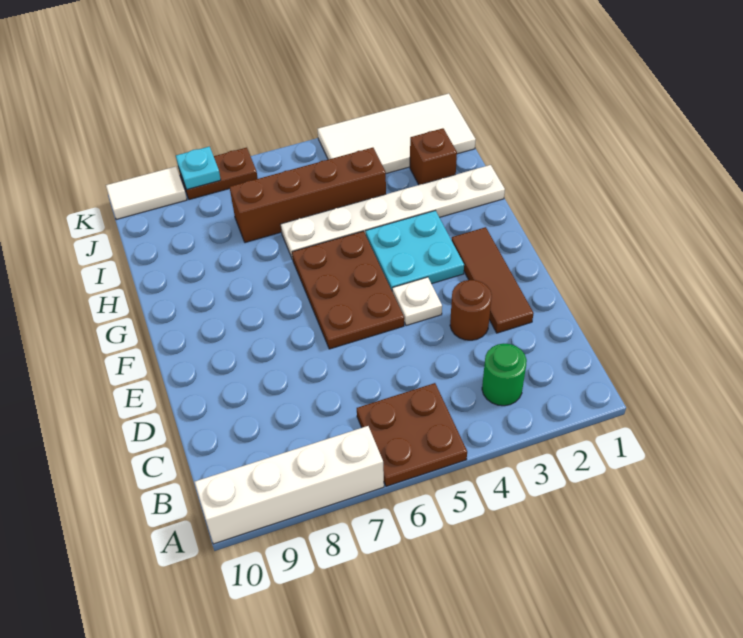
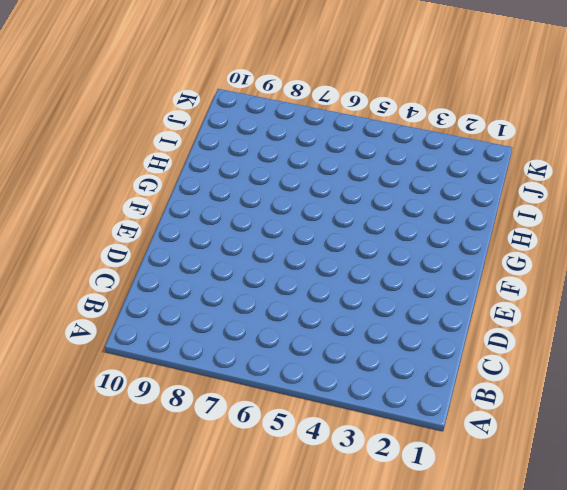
none -> brown 2x2 plate [357,383,467,486]
none -> white 1x4 brick [195,426,384,544]
none -> green 1x1 round brick [482,344,527,406]

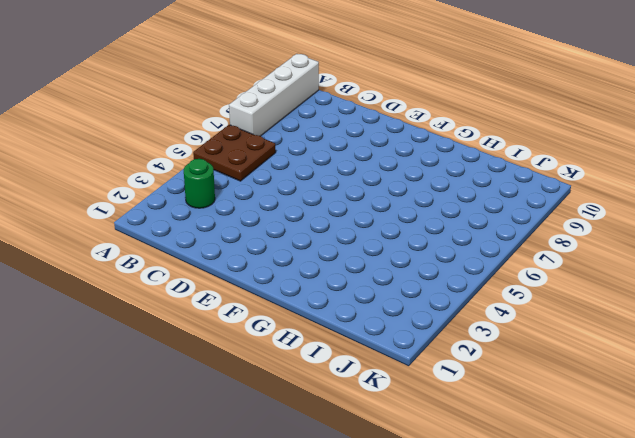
none -> brown 1x3 tile [452,227,534,333]
none -> brown 1x1 round brick [450,280,492,340]
none -> white 1x1 plate [392,277,442,326]

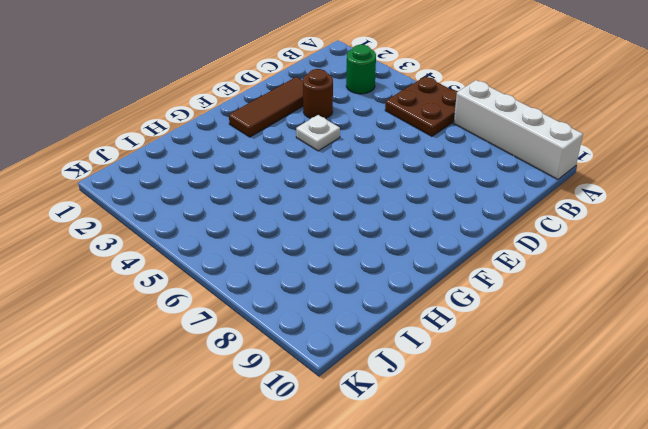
none -> brown 2x3 plate [292,231,404,349]
none -> cyan 2x2 plate [366,211,464,290]
none -> white 1x6 plate [280,165,505,260]

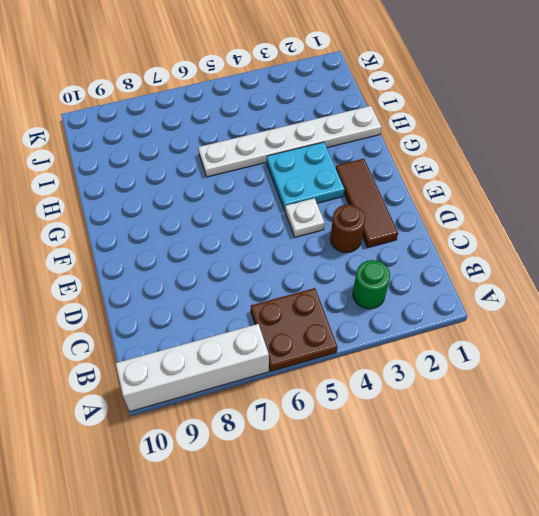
none -> brown 2x3 plate [292,231,404,349]
none -> brown 1x1 brick [410,128,457,185]
none -> brown 1x4 brick [230,148,386,243]

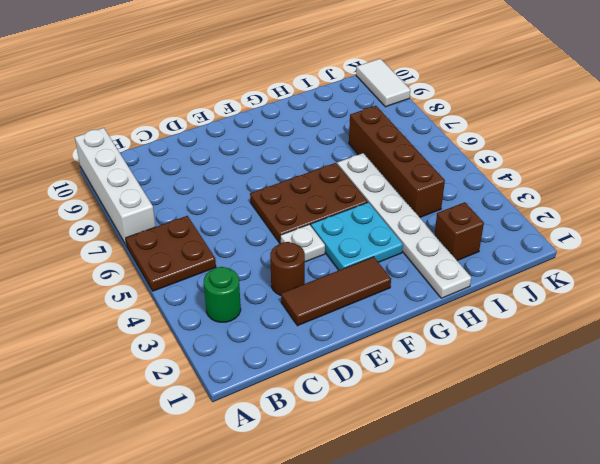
none -> white 2x4 tile [317,93,476,174]
none -> brown 1x2 plate [179,148,258,200]
none -> cyan 1x1 plate [176,147,221,190]

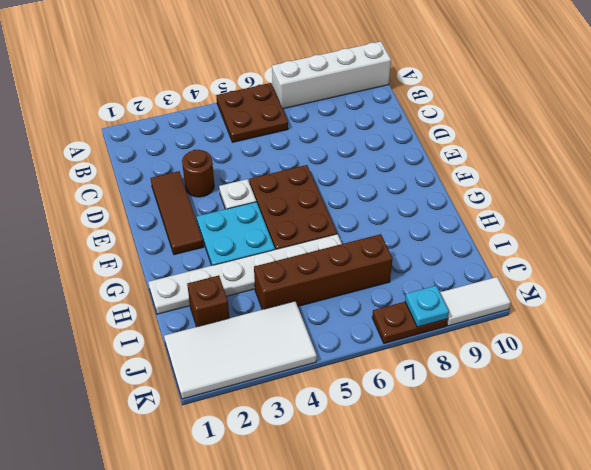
none -> green 1x1 round brick [482,344,527,406]

